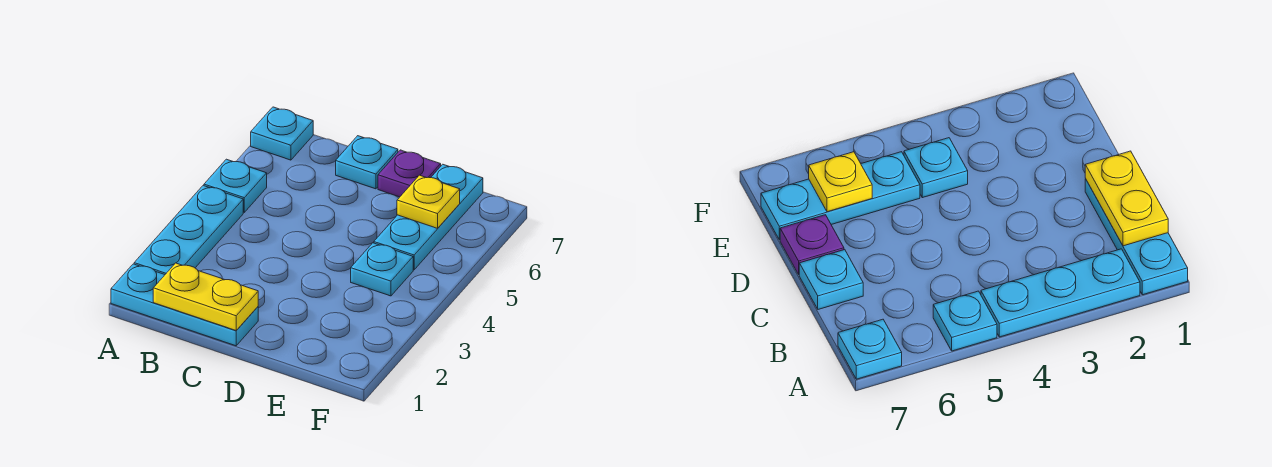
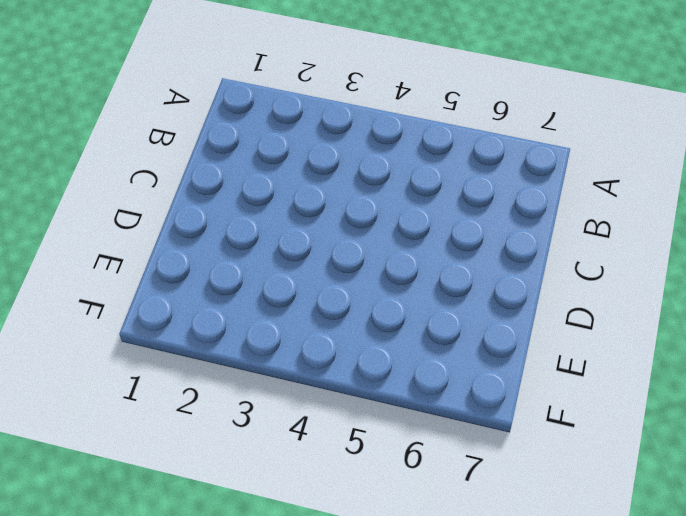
none -> cyan 1x3 plate [111,264,258,346]
none -> cyan 1x3 plate [134,186,243,274]

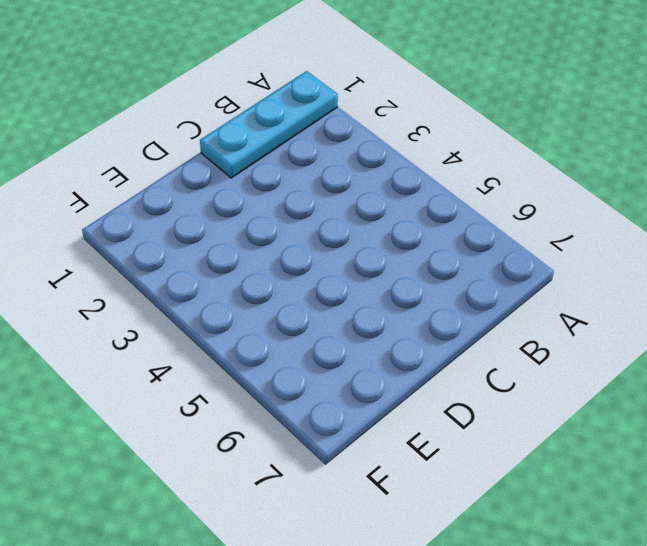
none -> cyan 1x3 plate [134,186,243,274]
none -> cyan 1x1 plate [204,159,267,212]

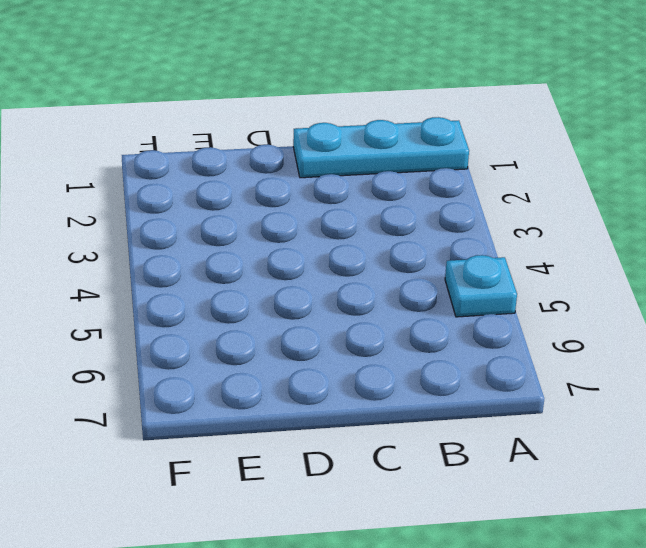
none -> cyan 1x3 plate [134,186,243,274]
none -> cyan 1x1 plate [251,107,313,160]

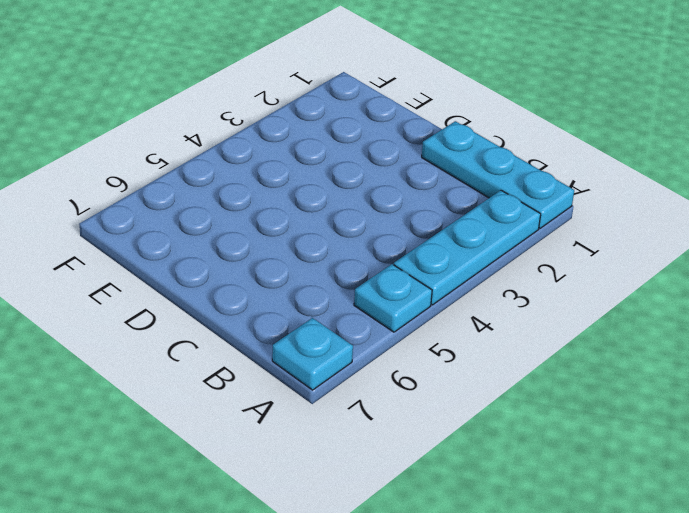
none -> cyan 1x1 plate [336,136,398,189]
none -> purple 1x1 plate [378,150,441,197]

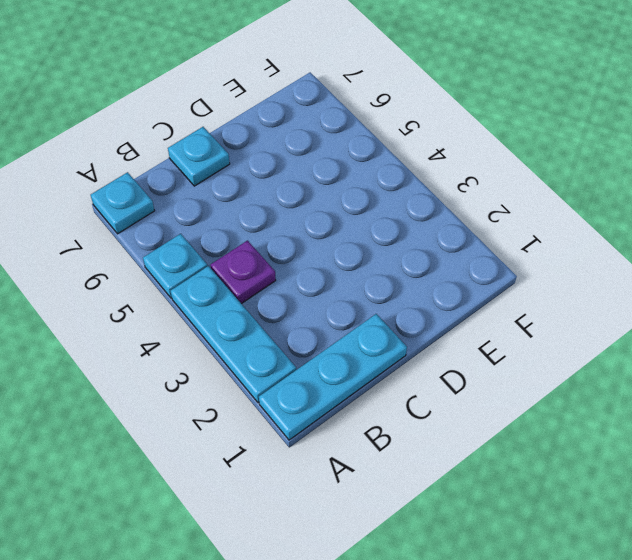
purple 1x1 plate [211,241,276,304] -> purple 1x1 plate moved to [378,150,441,197]
none -> cyan 1x1 plate [351,243,413,296]
none -> cyan 1x3 plate [374,164,483,270]

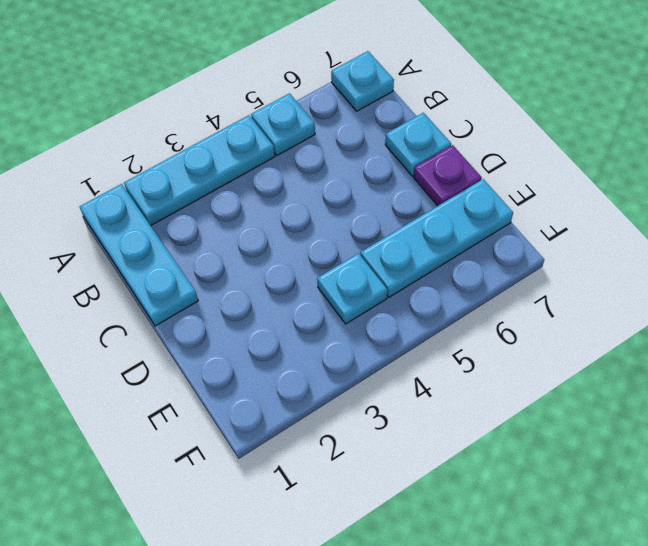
none -> yellow 1x2 plate [153,263,258,330]
none -> yellow 1x1 plate [397,175,460,228]

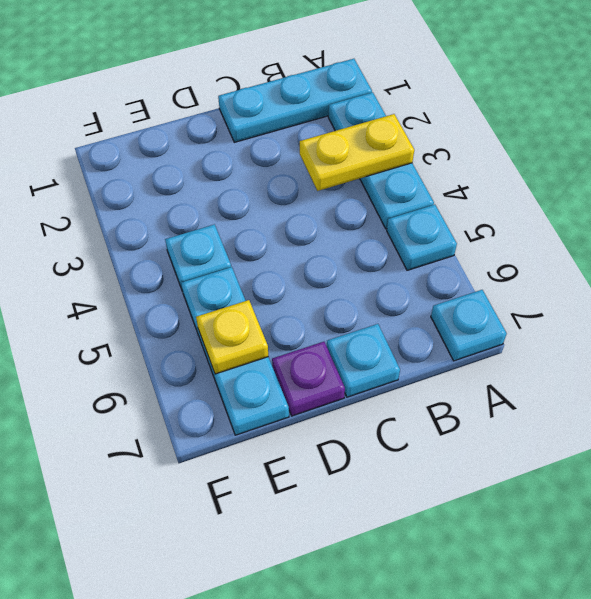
yellow 1x2 plate [300,114,414,191] -> yellow 1x2 plate moved to [153,263,258,330]

